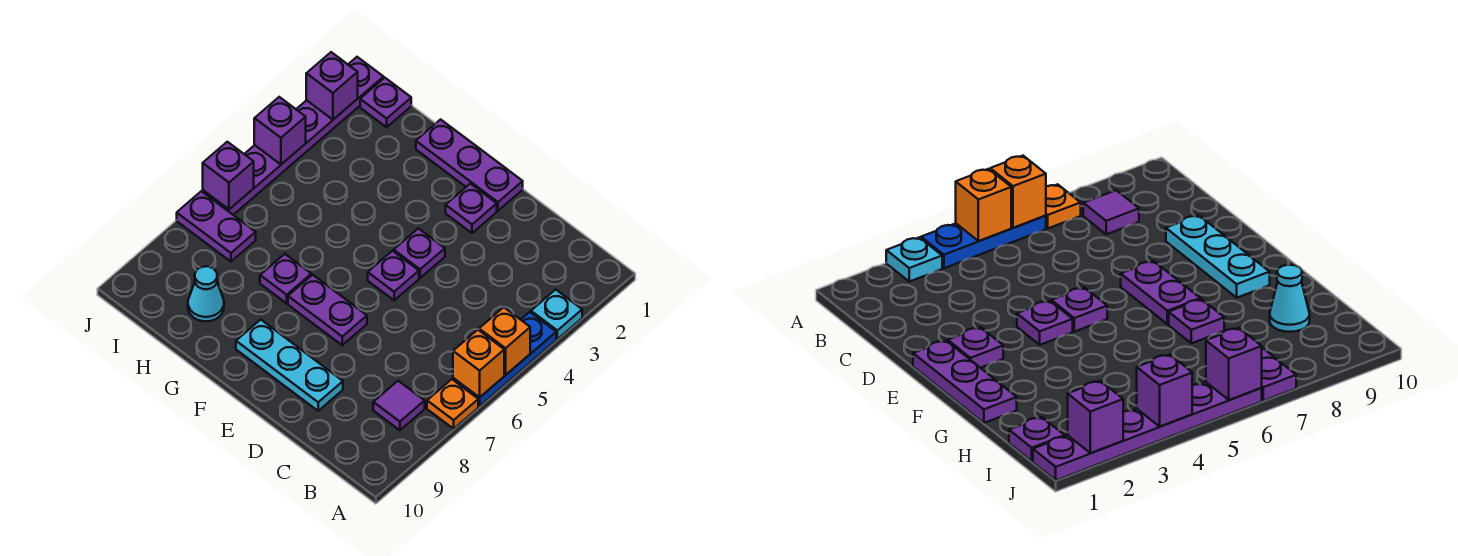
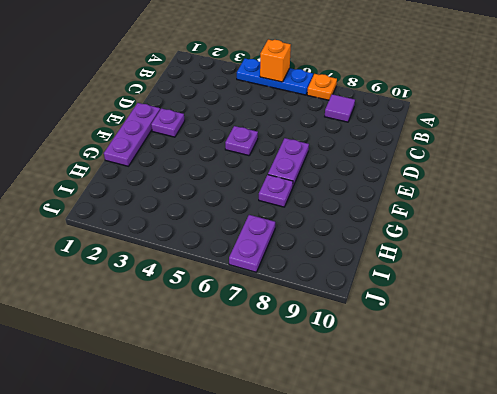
none -> cyan 1x1 plate [531,290,582,339]
none -> cyan 1x3 plate [236,320,343,411]
none -> purple 1x1 plate [394,228,445,278]

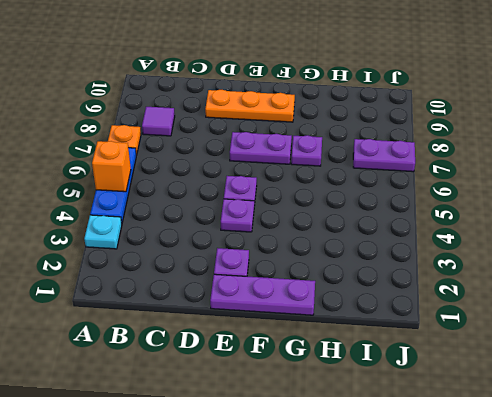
orange 1x3 plate [205,90,295,122] -> cyan 1x3 plate [236,320,343,411]
none -> cyan 1x1 cone [188,266,224,321]
none -> purple 1x1 plate [360,78,411,127]
none -> purple 1x6 plate [203,57,384,215]

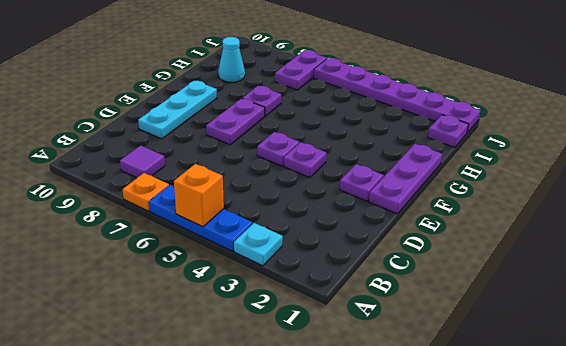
none -> orange 1x1 brick [453,330,504,397]
none -> purple 1x1 brick [306,52,358,120]
none -> purple 1x1 brick [254,97,306,164]

